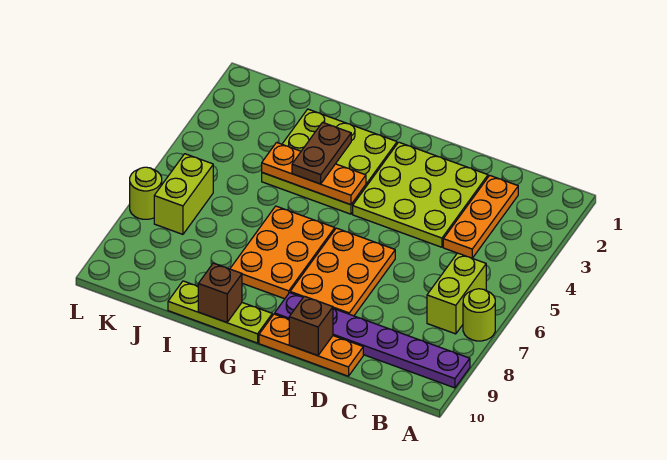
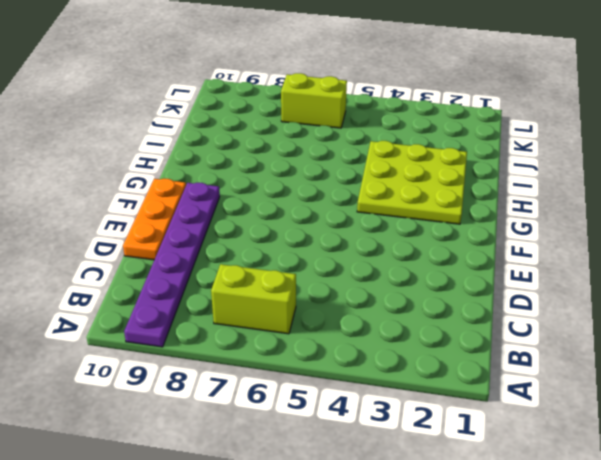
none -> lime 1x1 round brick [463,289,495,341]
none -> orange 1x3 plate [443,175,518,258]
none -> lime 3x3 plate [353,142,488,247]

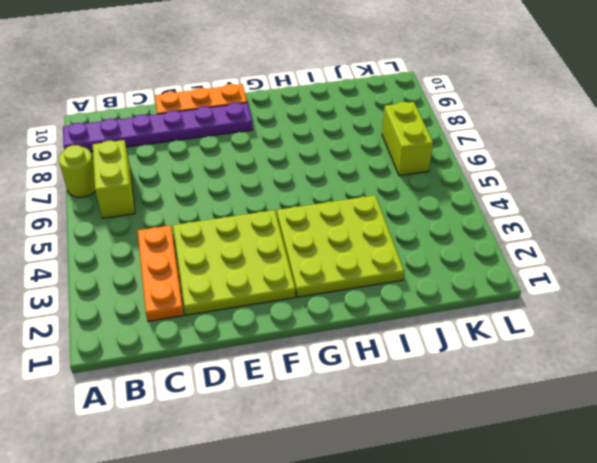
none -> orange 2x3 plate [290,228,395,316]
none -> orange 2x3 plate [230,206,335,299]
none -> lime 1x3 plate [168,281,272,343]

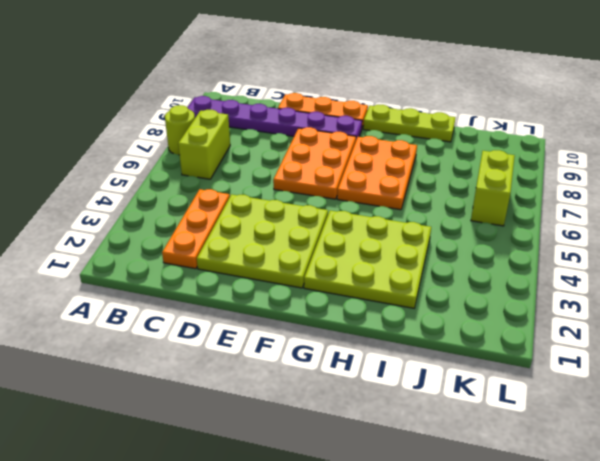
none -> lime 1x1 round brick [130,167,162,219]
none -> brown 1x1 brick [289,296,333,356]
none -> orange 1x3 plate [262,142,366,205]

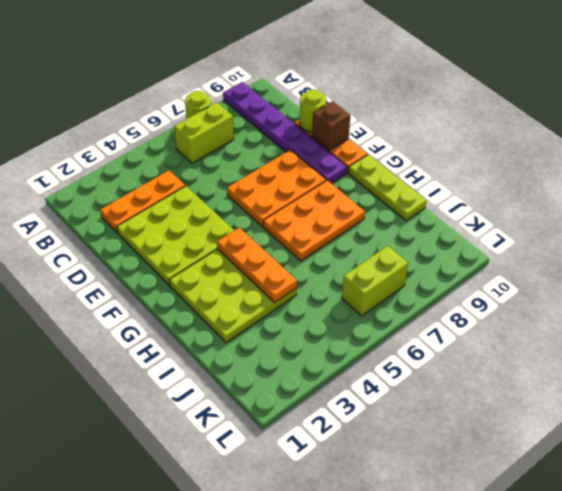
lime 1x1 round brick [300,89,326,132] -> lime 1x1 round brick moved to [130,167,162,219]
none -> brown 1x1 brick [198,263,242,322]
none -> brown 1x2 plate [292,122,351,184]

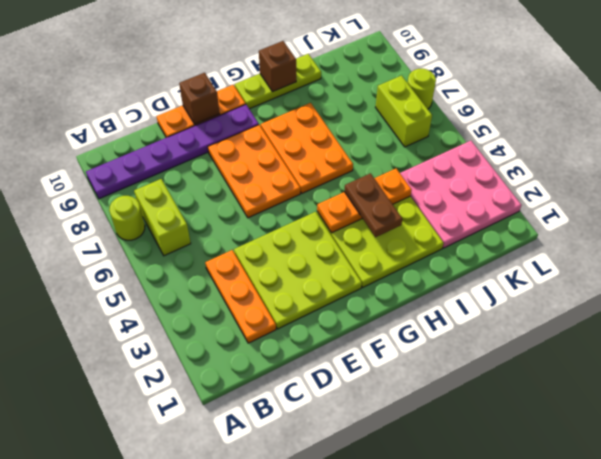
pink 3x3 plate [400,141,522,248] -> none

